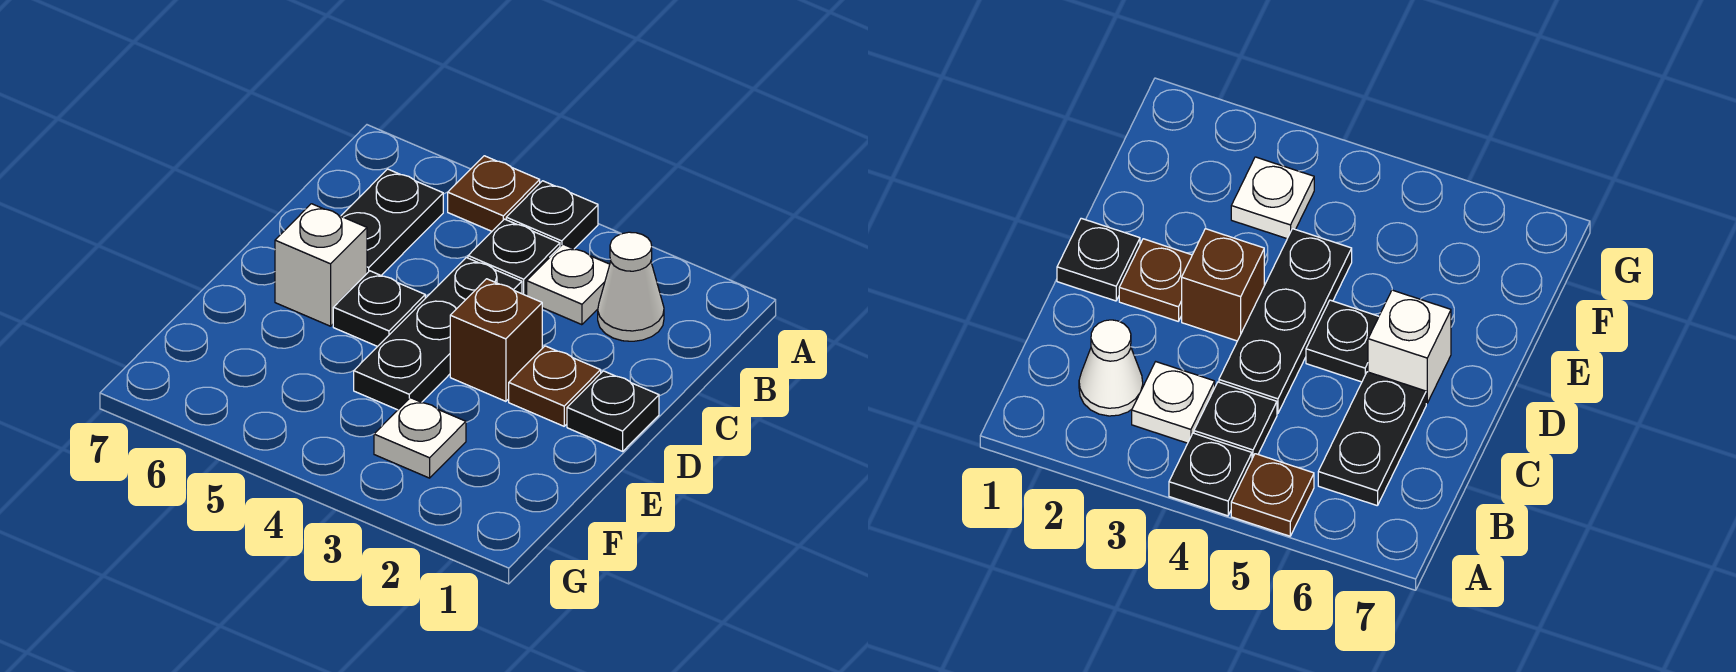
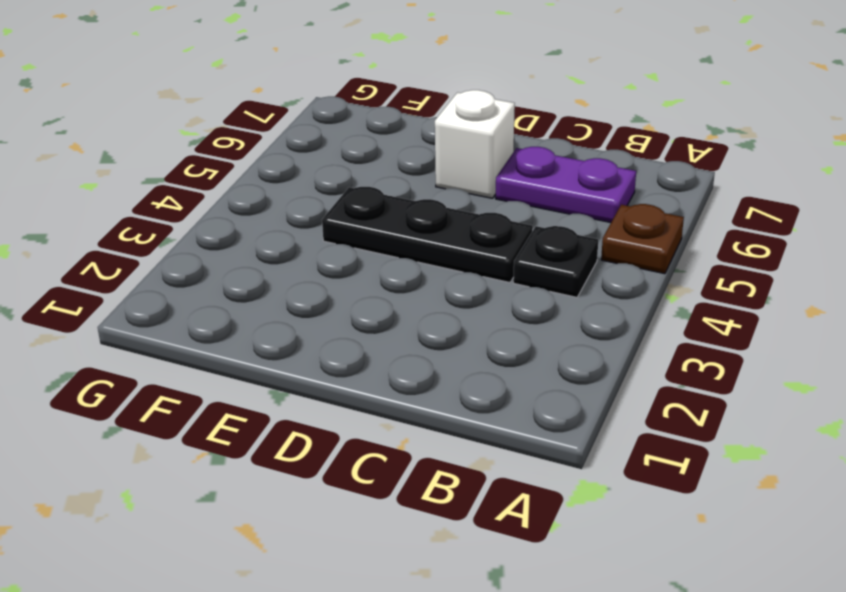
purple 1x2 plate [496,147,636,223] -> black 1x2 plate [341,169,443,275]
none -> black 1x1 plate [506,181,598,249]
none -> white 1x1 cone [598,232,664,341]
none -> white 1x1 plate [527,244,610,325]

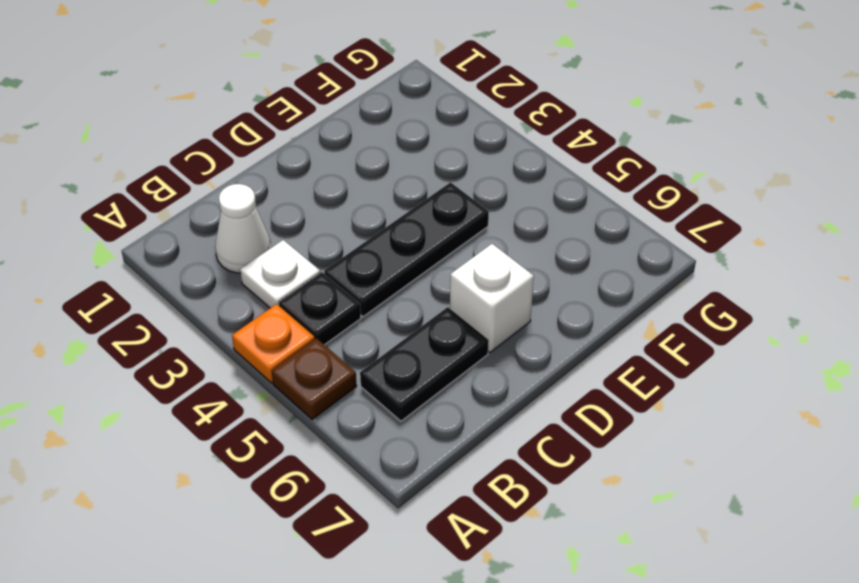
orange 1x1 plate [232,304,315,383] -> black 1x1 plate [506,181,598,249]
none -> black 1x1 plate [567,371,659,451]
none -> brown 1x1 plate [509,346,601,426]
none -> brown 1x1 brick [450,279,542,401]

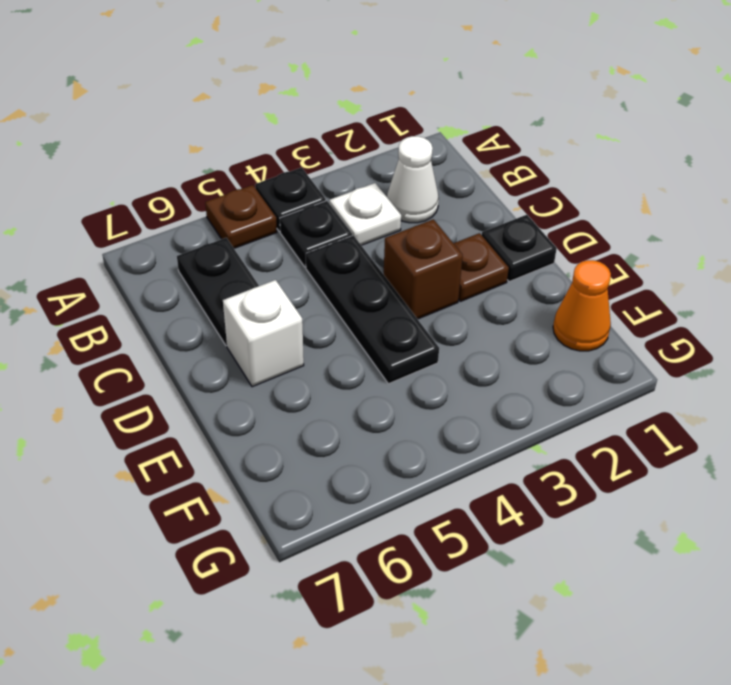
orange 1x1 cone [553,260,611,351] -> none
none -> black 1x1 plate [333,271,425,347]
none -> white 1x1 plate [374,398,466,478]

